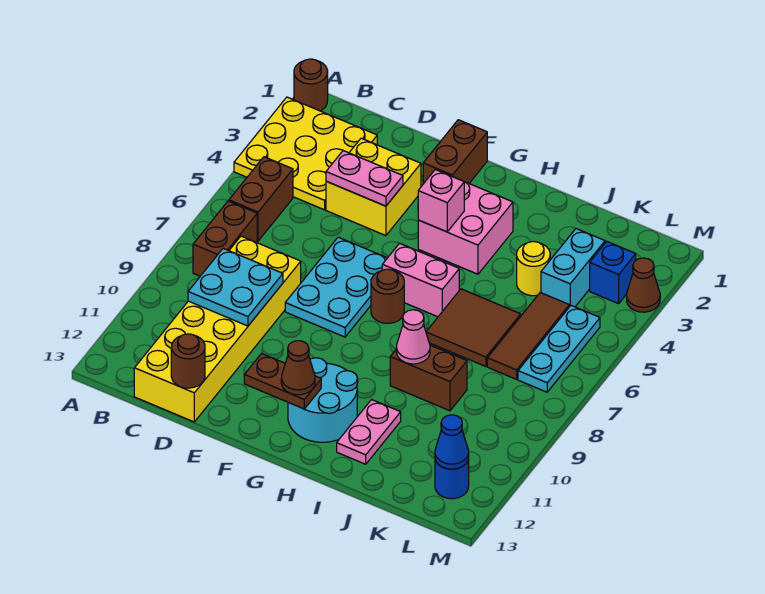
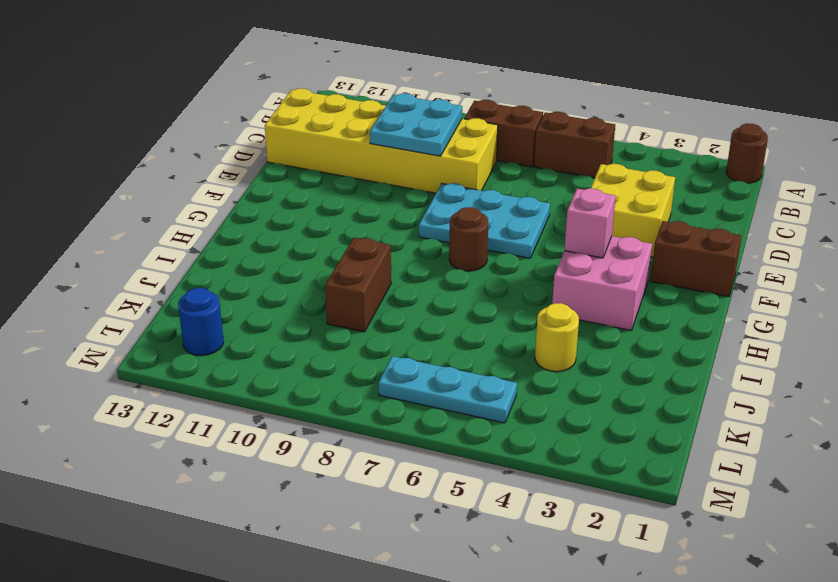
none -> yellow 3x3 plate [234,97,377,210]
none -> pink 1x2 brick [382,243,459,317]
none -> cyan 2x2 round brick [288,358,358,442]
none -> brown 2x2 tile [426,289,521,367]

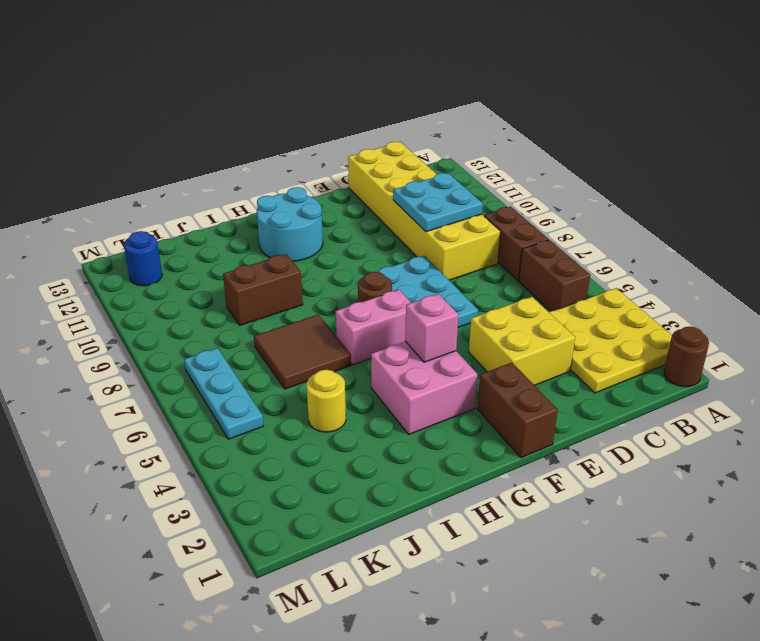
none -> pink 1x2 plate [337,400,401,464]
none -> cyan 1x2 brick [541,229,605,307]
none -> brown 1x3 tile [487,293,569,379]
none -> blue 1x1 brick [590,241,636,304]

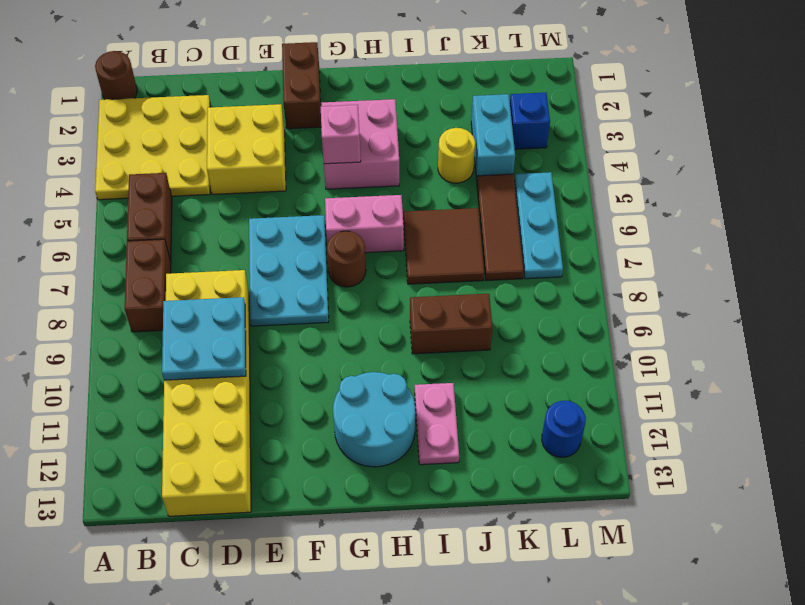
none -> brown 1x1 cone [627,258,660,312]
none -> pink 1x2 plate [326,151,403,206]
none -> brown 1x1 round brick [171,334,205,388]
none -> brown 1x2 plate [244,354,321,409]

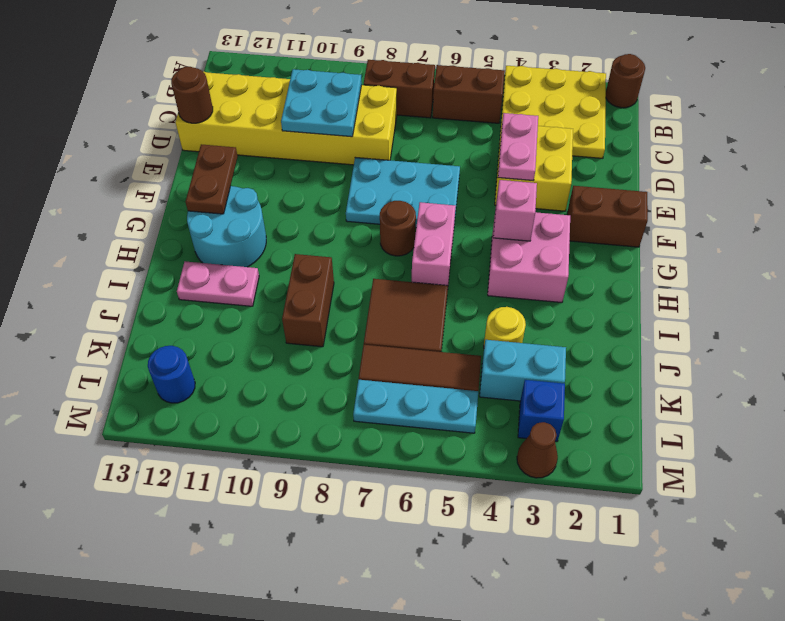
none -> pink 1x1 cone [396,310,430,364]
none -> blue 1x1 cone [435,415,469,469]
none -> brown 1x1 cone [281,341,315,395]

